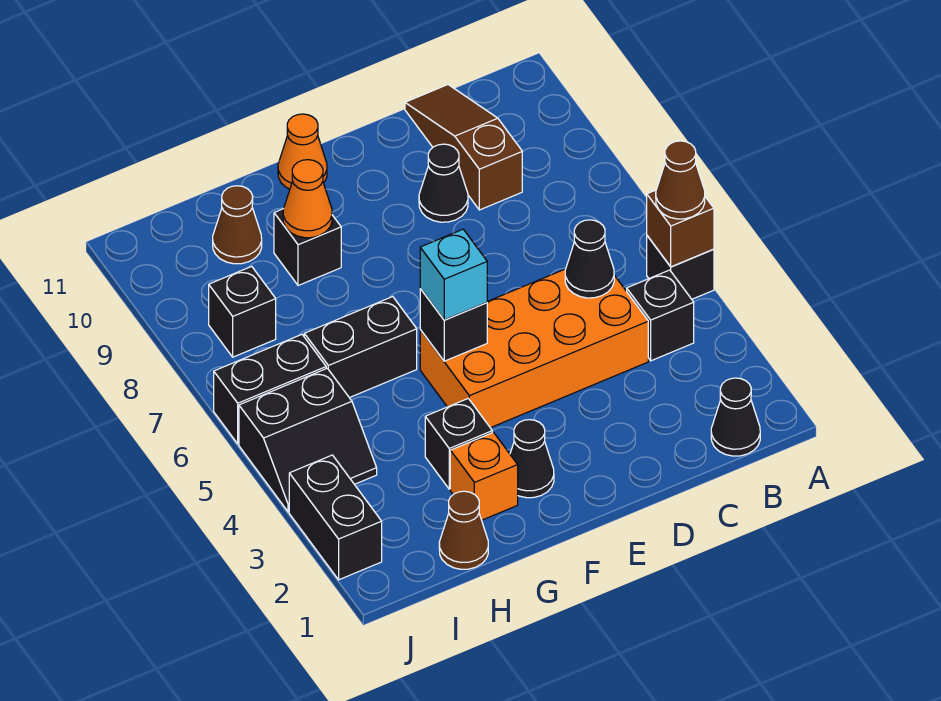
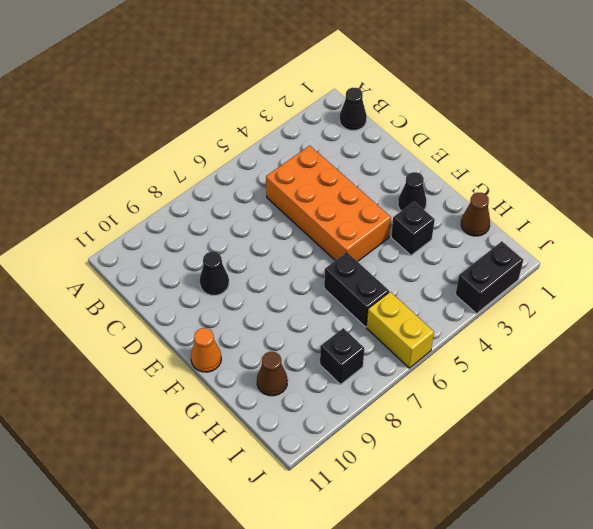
yellow 1x2 brick [367,292,434,368] -> black 1x2 brick [214,335,326,444]
none -> black 1x1 brick [647,236,714,299]
none -> black 1x1 brick [627,270,694,361]
none -> brown 1x3 slope [405,85,522,210]

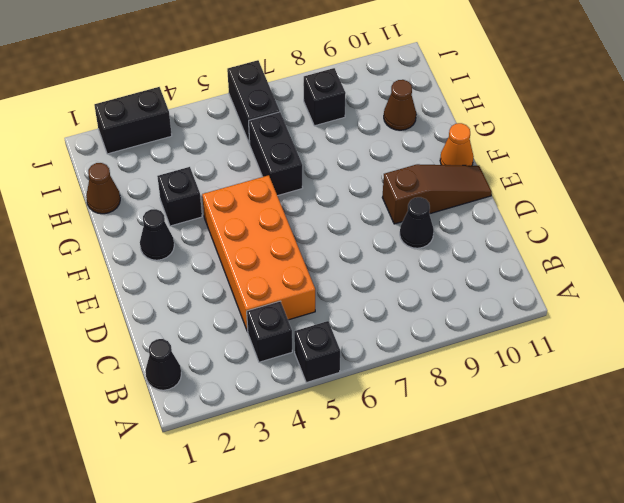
brown 1x3 slope [382,164,492,224] -> brown 1x3 slope moved to [405,85,522,210]
none -> orange 1x1 brick [450,432,518,520]
none -> black 1x1 brick [274,209,341,286]
none -> black 2x2 slope [239,368,377,512]

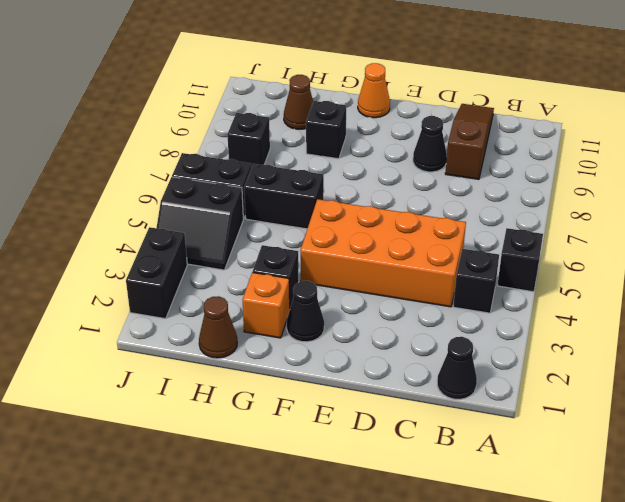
none -> brown 1x1 brick [647,190,714,267]
none -> black 1x1 cone [565,220,614,298]
none -> black 1x1 brick [420,289,487,361]

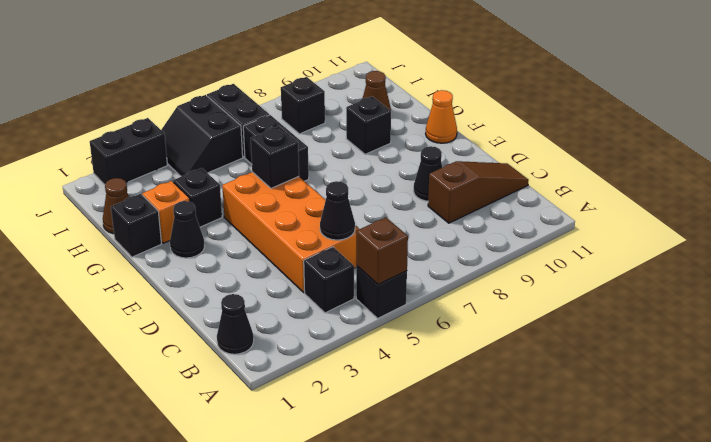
black 1x1 brick [111,194,161,257] -> none
none -> orange 1x1 cone [283,160,332,238]
none -> brown 1x1 cone [656,141,705,219]
none -> cyan 1x1 brick [420,229,487,320]

